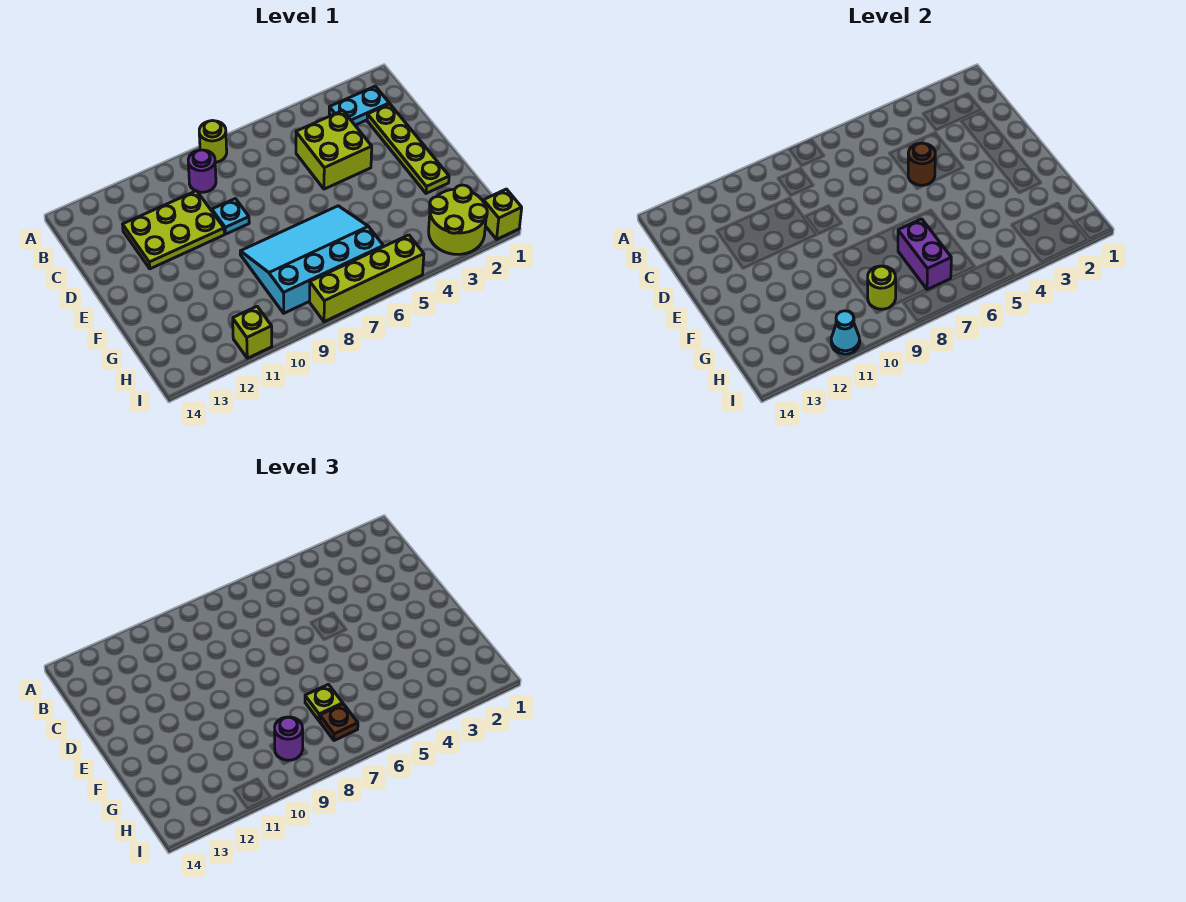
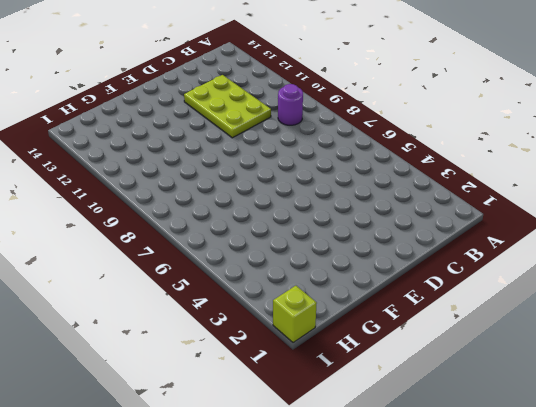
none -> lime 1x1 round brick [199,121,227,163]
none -> cyan 1x2 plate [329,86,389,125]
none -> lime 1x4 plate [367,104,449,193]

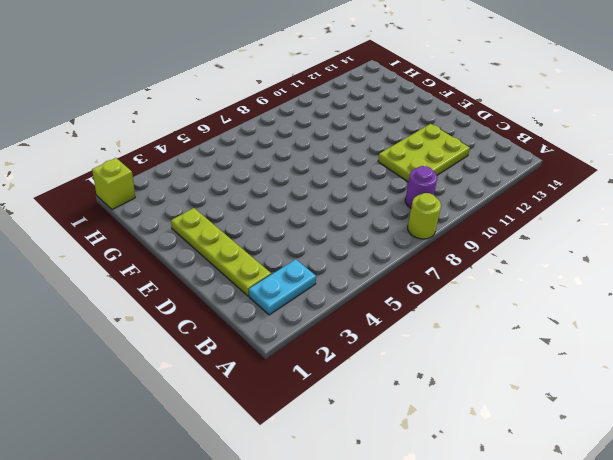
none -> lime 2x2 brick [296,111,372,189]
none -> cyan 1x1 plate [212,199,249,234]
none -> cyan 3x4 slope [240,206,383,313]

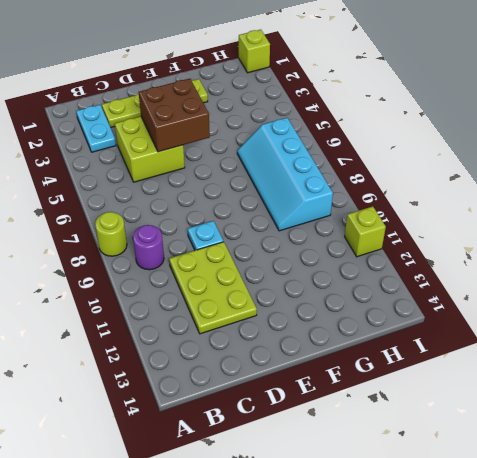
brown 2x2 brick [139,79,210,152] -> brown 1x1 round brick [908,143,935,185]
cyan 2x4 slope [237,118,333,231] -> cyan 3x4 slope [240,206,383,313]
none -> lime 2x2 round brick [429,185,487,254]
none -> lime 1x4 brick [310,235,424,322]
none -> purple 1x2 brick [898,219,951,290]

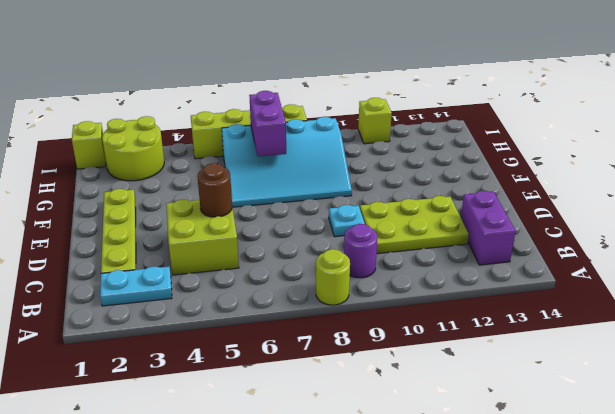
purple 1x2 brick [461,191,516,265] -> none
none -> lime 1x1 round brick [868,266,896,309]
none -> cyan 1x1 cone [831,311,860,354]
none -> lime 1x1 plate [305,684,343,721]

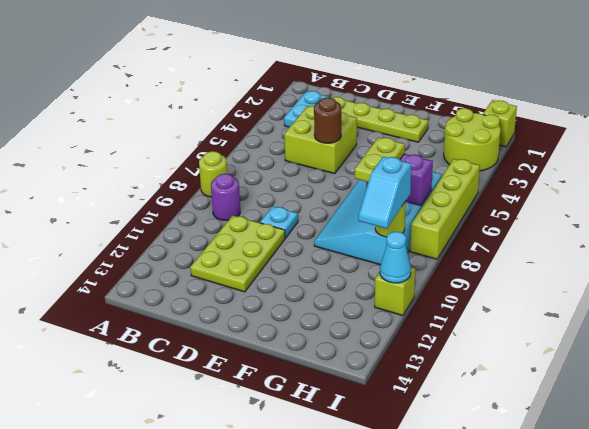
lime 1x2 plate [355,137,405,182] -> lime 1x1 plate [305,684,343,721]
cyan 1x2 slope [358,157,411,229] -> purple 1x1 round brick [275,717,303,760]
none -> brown 1x1 plate [320,704,358,741]

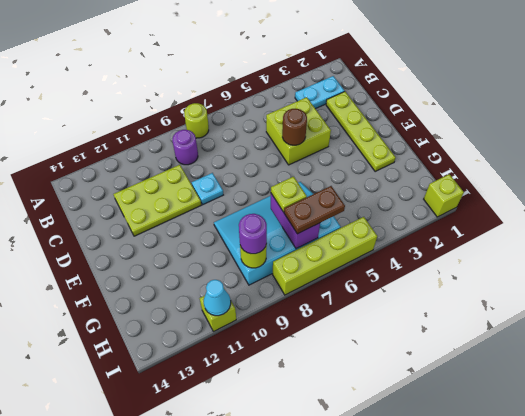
brown 1x2 plate [284,186,345,234] -> brown 1x1 plate [320,704,358,741]
none -> lime 2x2 round brick [429,185,487,254]

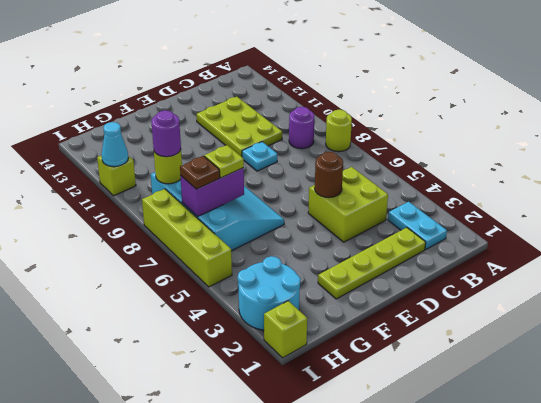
cyan 2x2 round brick [238,256,301,330] -> lime 2x2 round brick [429,185,487,254]

